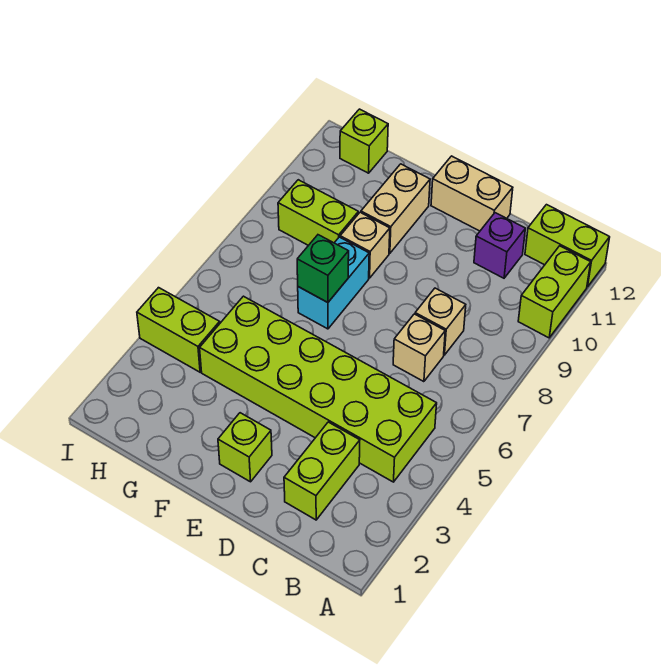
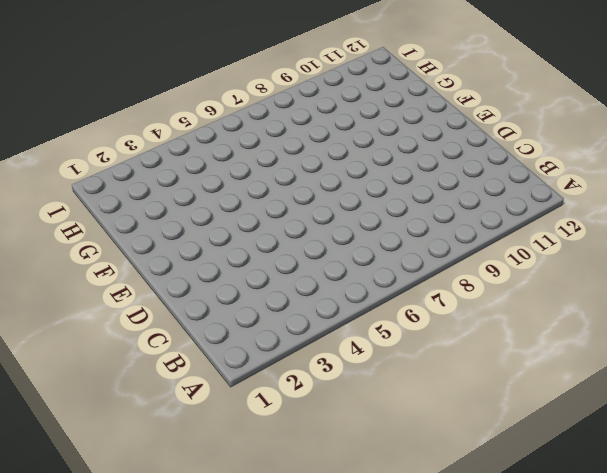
none -> lime 1x2 brick [518,246,591,338]
none -> lime 1x2 brick [525,205,610,287]
none -> lime 2x6 brick [200,296,437,482]

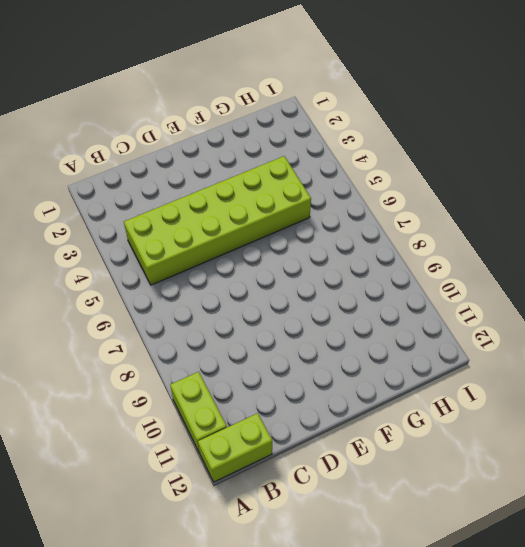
none -> lime 1x2 brick [284,422,360,520]
none -> tan 1x1 brick [393,314,445,382]
none -> tan 1x1 brick [415,288,466,355]

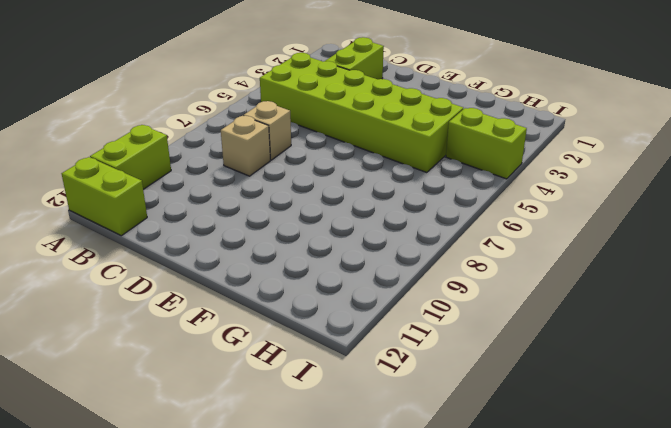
none -> purple 1x1 brick [474,213,525,278]
none -> tan 1x2 brick [431,156,513,231]
none -> lime 1x1 brick [218,413,272,482]

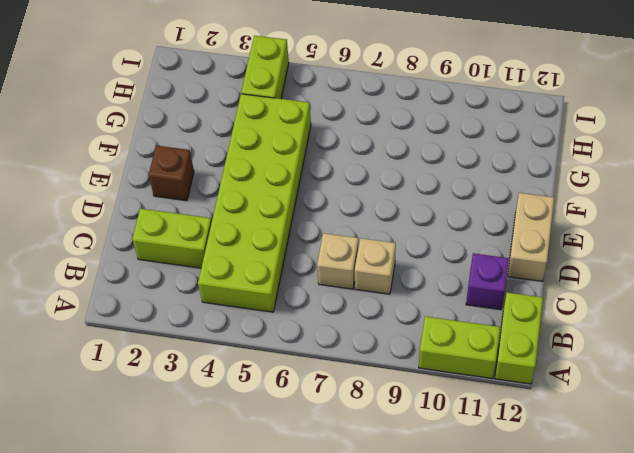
brown 1x1 brick [149,146,194,201] -> lime 1x1 brick [218,413,272,482]
none -> cyan 1x2 brick [298,237,369,329]
none -> tan 1x1 brick [340,212,390,278]
none -> tan 1x2 brick [361,164,430,253]

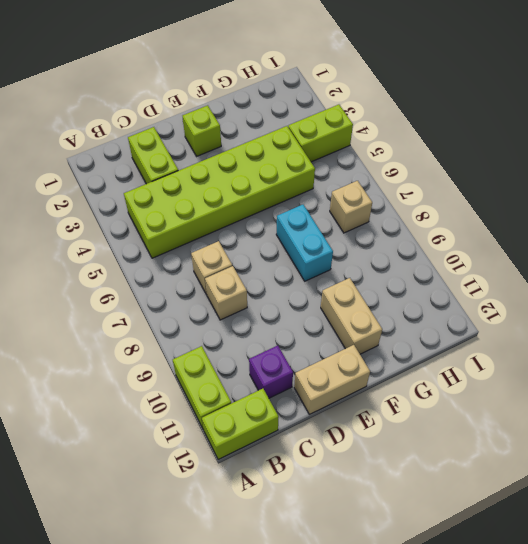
tan 1x1 brick [330,181,372,233] -> tan 1x1 brick moved to [340,212,390,278]
none -> lime 1x2 brick [278,180,358,245]
none -> lime 1x1 brick [340,109,388,173]
none -> green 1x1 brick [297,235,349,303]

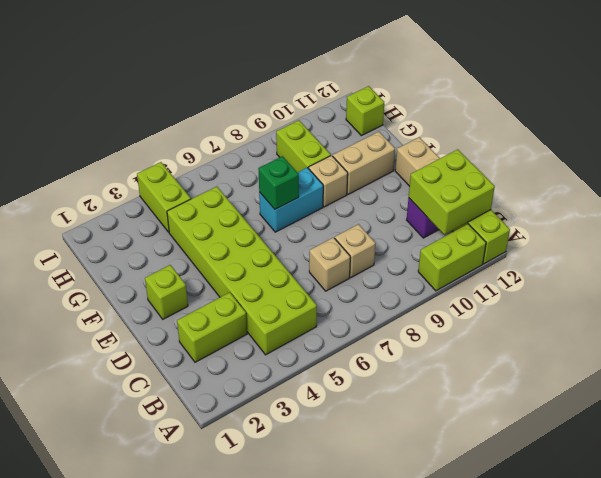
lime 2x2 brick [409,149,495,235] -> none

